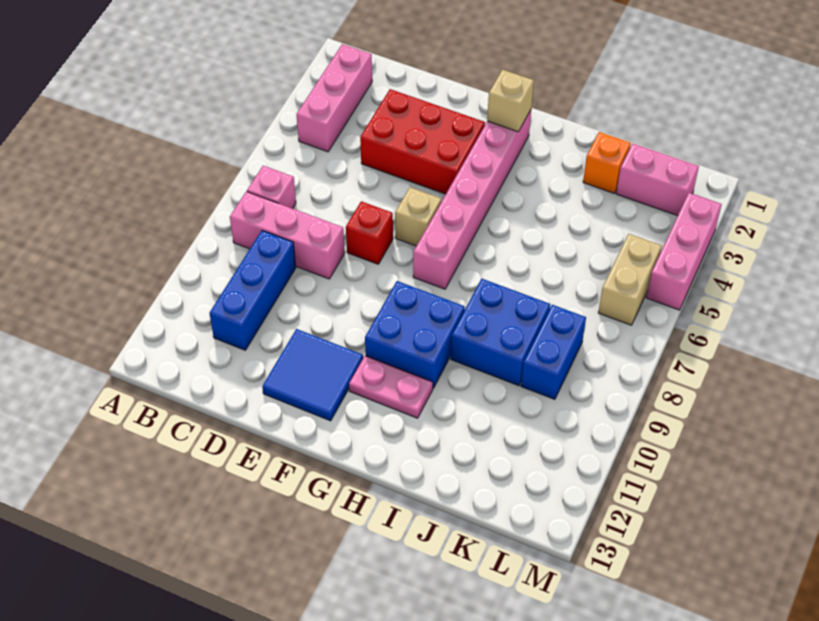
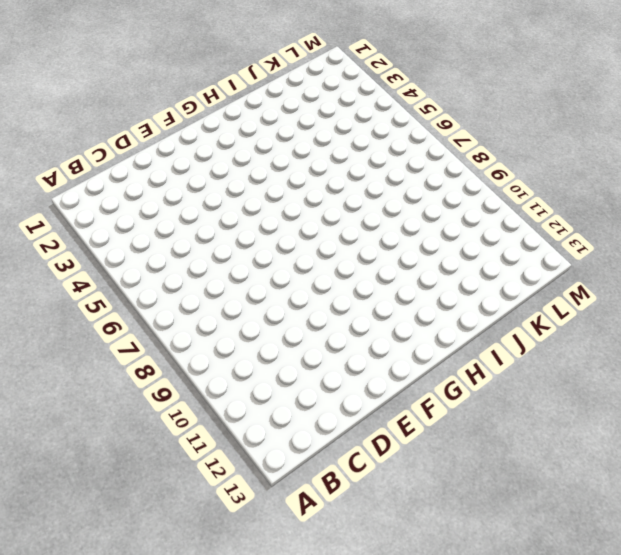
none -> pink 1x3 brick [296,44,372,152]
none -> pink 1x1 brick [247,166,296,209]
none -> pink 1x3 brick [230,192,345,279]

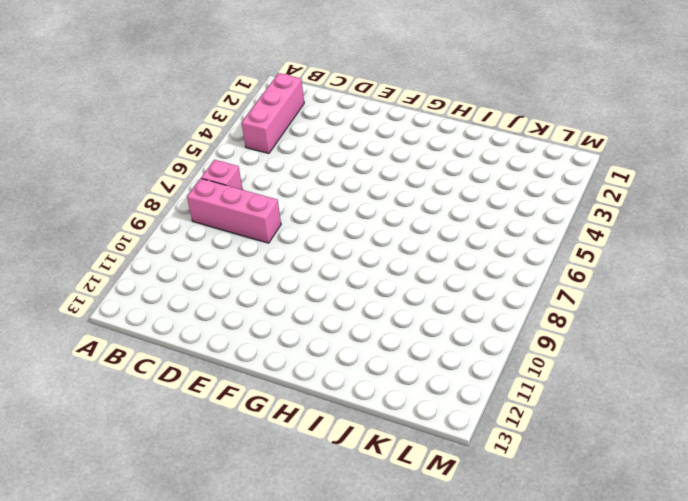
none -> blue 1x3 brick [210,230,296,350]
none -> red 2x3 brick [360,89,485,194]
none -> red 1x1 brick [346,201,393,264]

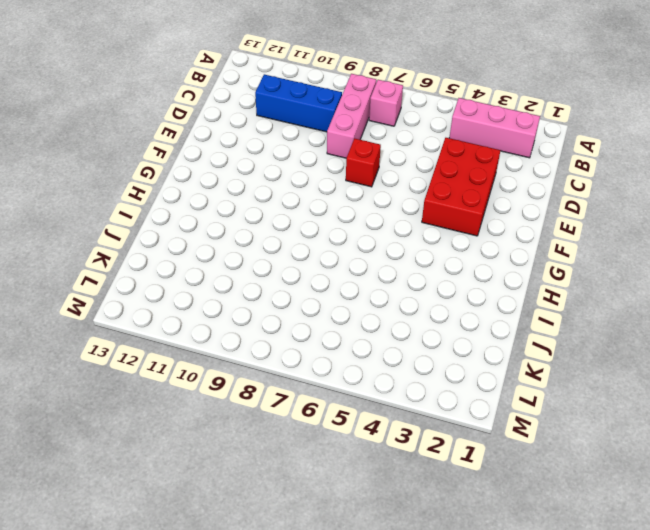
none -> blue 2x2 tile [262,329,363,421]
none -> tan 1x1 brick [395,187,441,246]
none -> pink 1x6 brick [413,110,531,289]

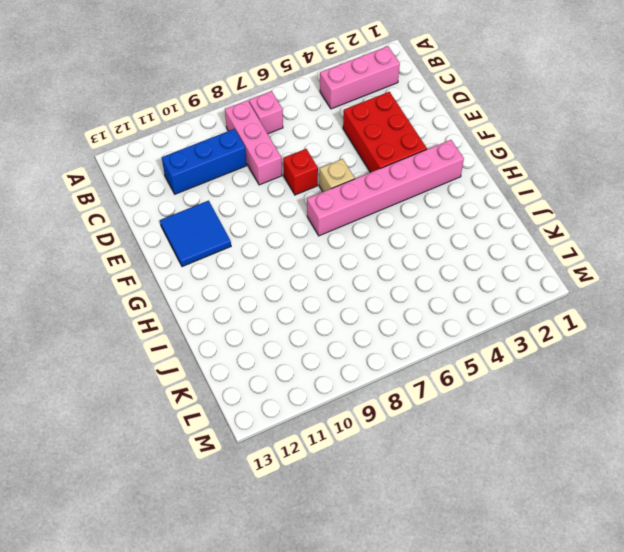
none -> blue 2x2 brick [365,281,465,388]
none -> pink 1x2 plate [349,356,433,418]
none -> blue 2x2 brick [451,279,550,386]

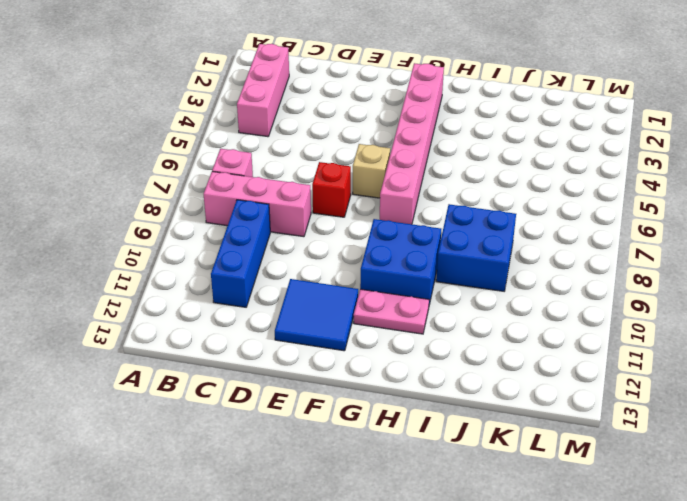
none -> red 2x3 brick [360,89,485,194]
none -> orange 1x1 brick [583,132,631,193]
none -> pink 1x2 brick [616,144,699,216]

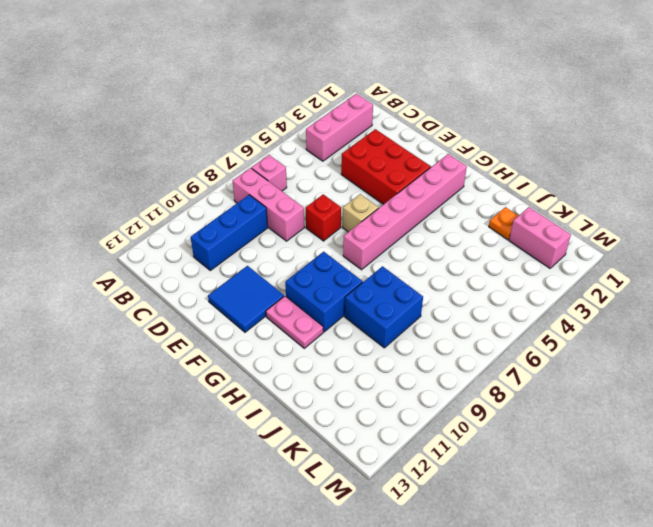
orange 1x1 plate [489,207,518,240] -> orange 1x1 brick [583,132,631,193]
none -> blue 1x2 brick [521,305,586,399]
none -> tan 1x2 brick [598,234,662,325]
none -> pink 1x3 brick [646,193,722,310]

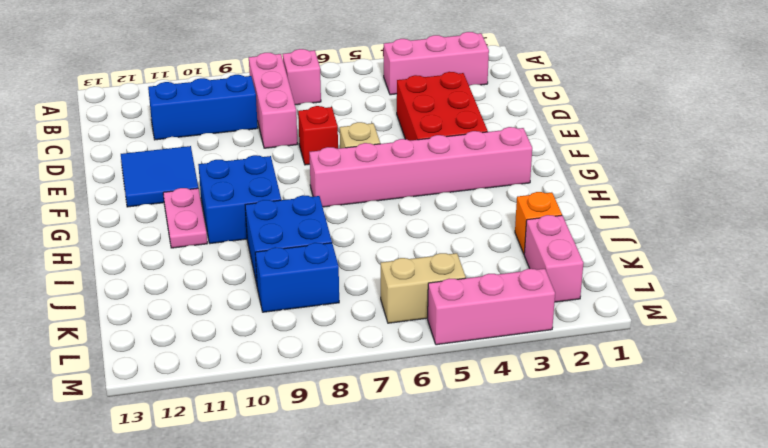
none -> tan 1x1 brick [487,69,534,132]

